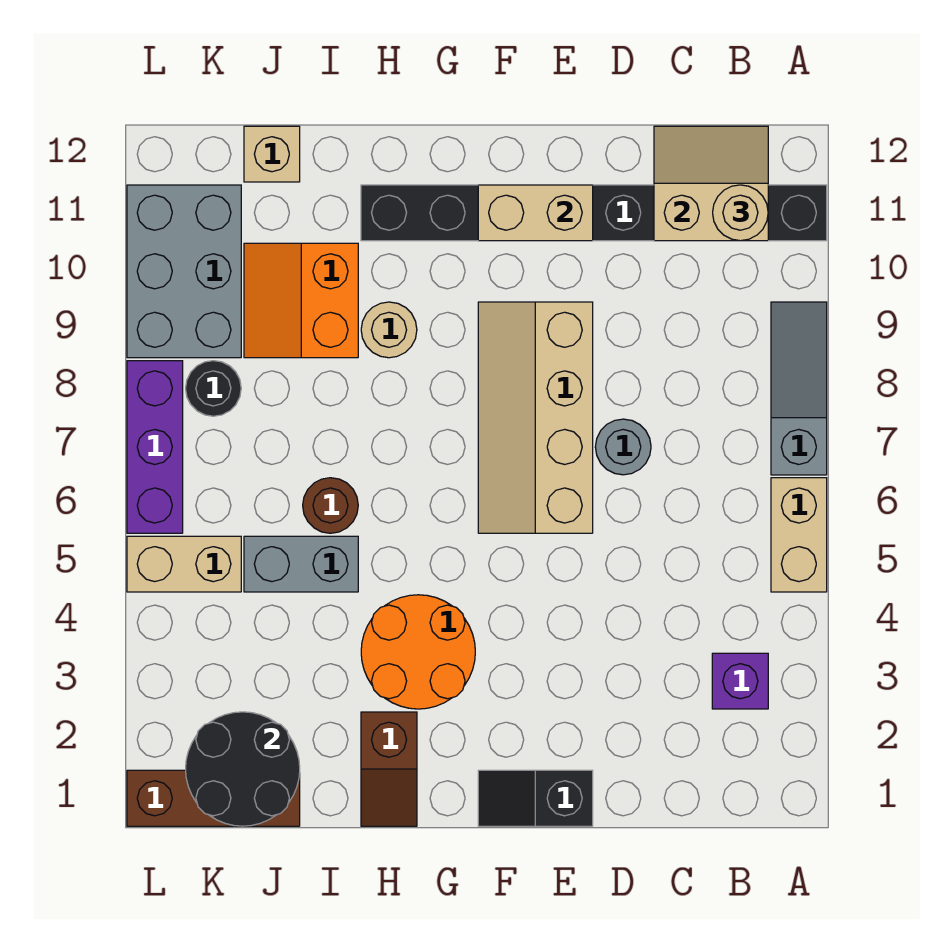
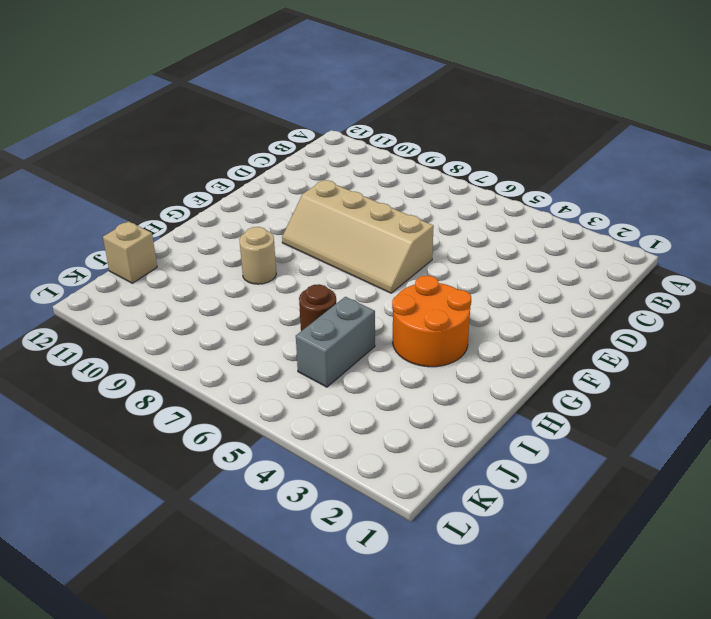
none -> tan 1x2 brick [771,478,827,592]
none -> grey 1x3 slope [771,302,827,475]
none -> black 1x8 brick [361,185,827,241]

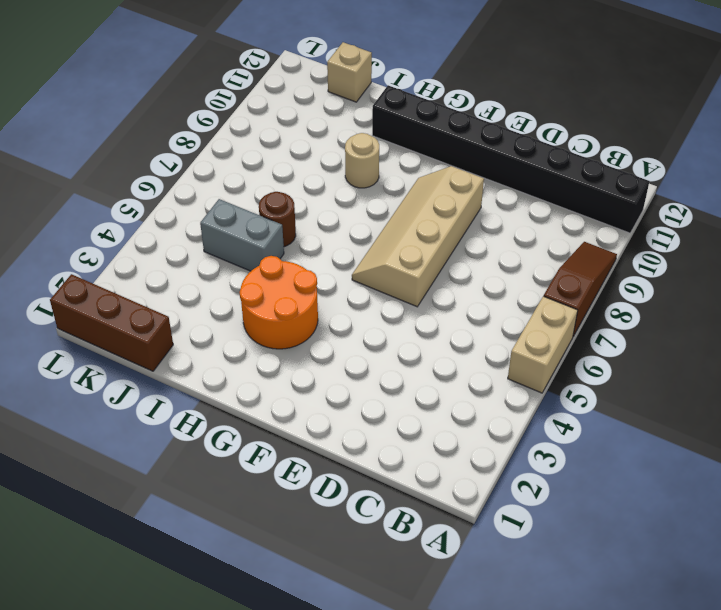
brown 1x3 slope [544,242,617,336] -> grey 1x3 slope [771,302,827,475]
none -> purple 1x1 brick [712,653,768,709]
none -> grey 1x1 round brick [595,419,651,475]
none -> black 1x2 slope [478,770,593,826]

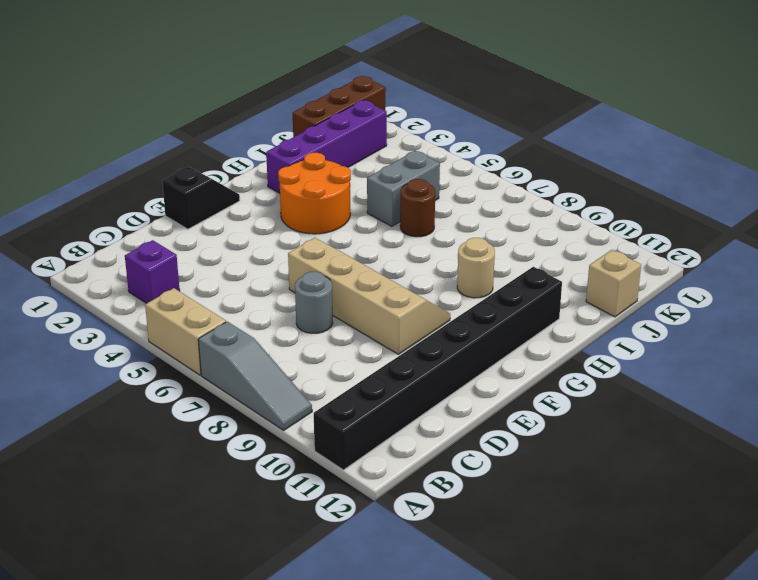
purple 1x4 brick [266,100,387,193] -> brown 1x2 slope [361,712,417,826]
none -> orange 2x2 slope [244,243,358,358]
none -> tan 1x2 brick [127,536,241,592]
none -> black 1x1 round brick [186,361,241,416]

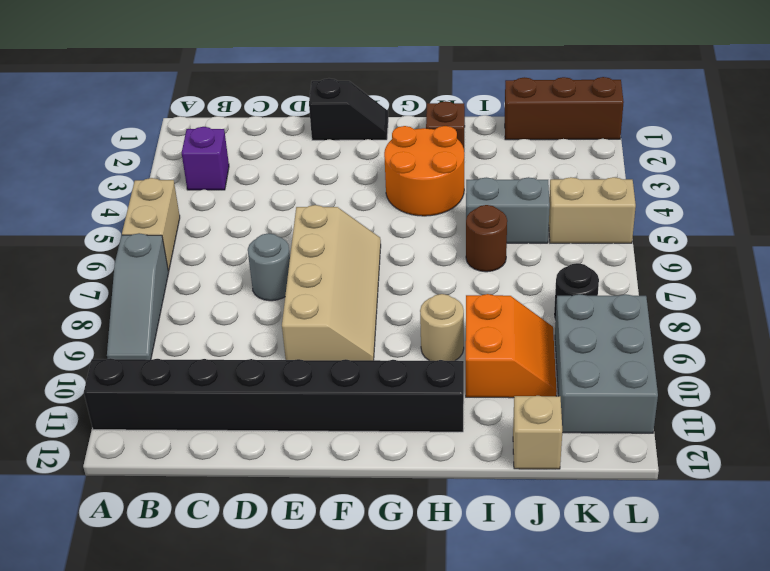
none -> purple 1x3 brick [127,361,183,533]
none -> tan 2x2 slope [654,126,768,241]
none -> tan 1x2 brick [478,185,593,241]

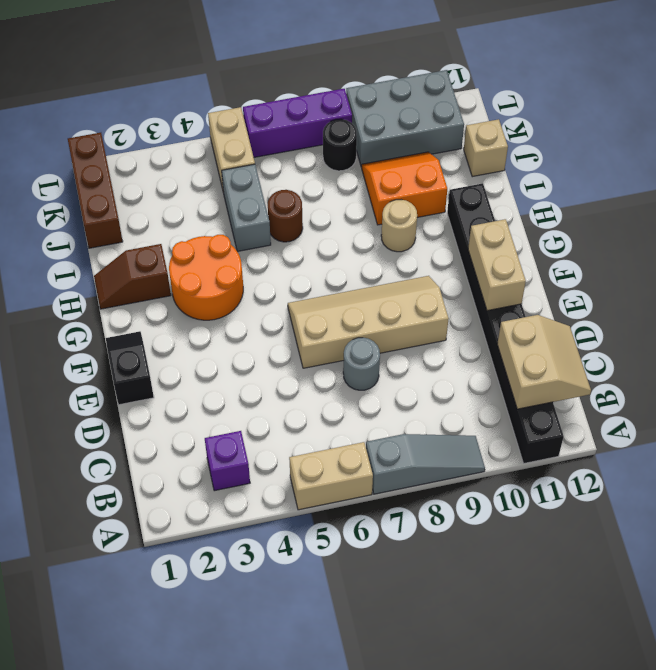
none -> black 2x2 round brick [186,712,300,826]
none -> tan 1x1 round brick [713,185,768,241]

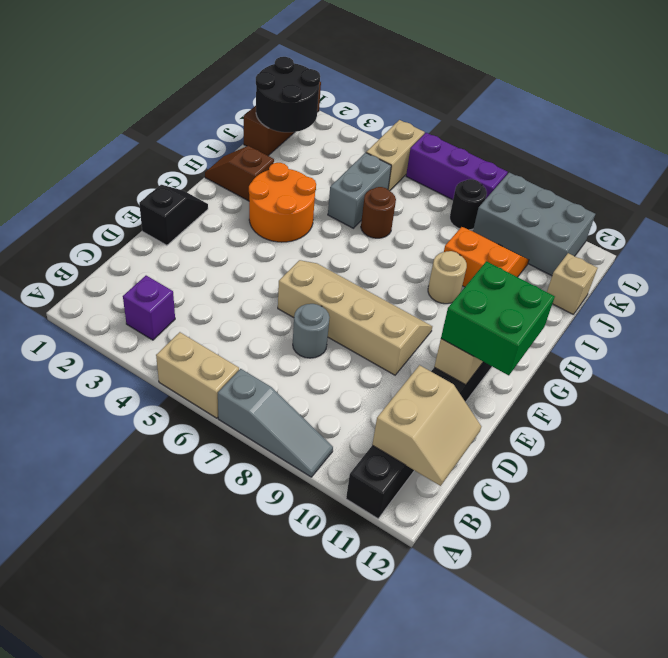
green 2x2 brick [441,261,555,375] -> none
none -> tan 1x1 round brick [713,185,768,241]

